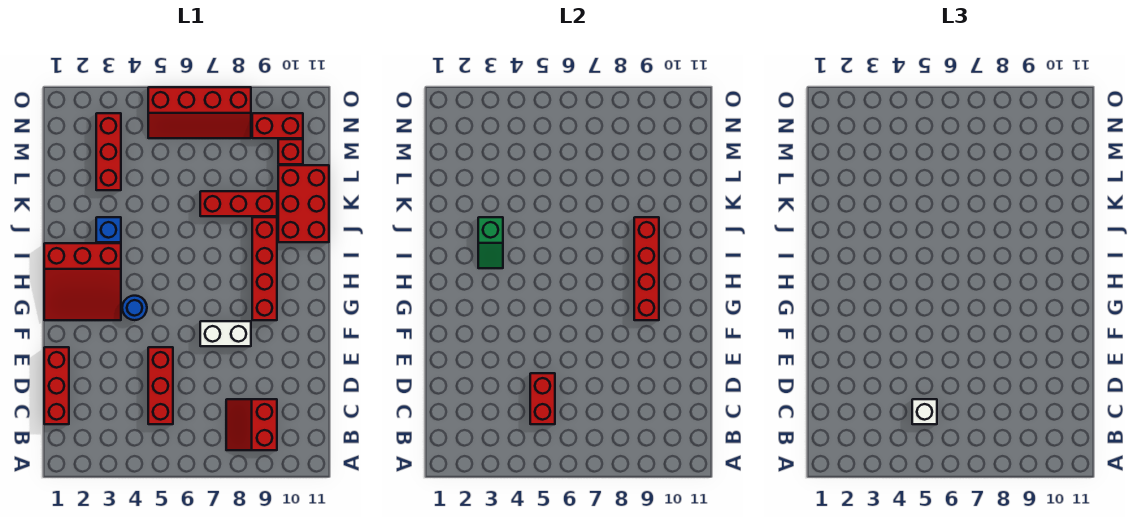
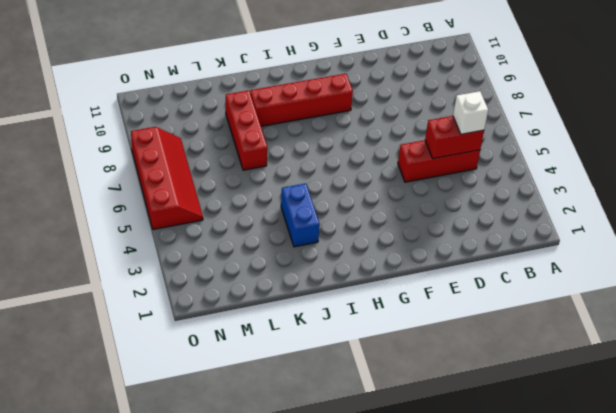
blue 1x2 brick [281,183,320,247] -> blue 1x1 brick [96,217,121,242]
none -> red 2x2 slope [226,399,277,450]
none -> red 1x3 brick [44,347,69,424]
none -> white 1x2 brick [200,321,251,346]

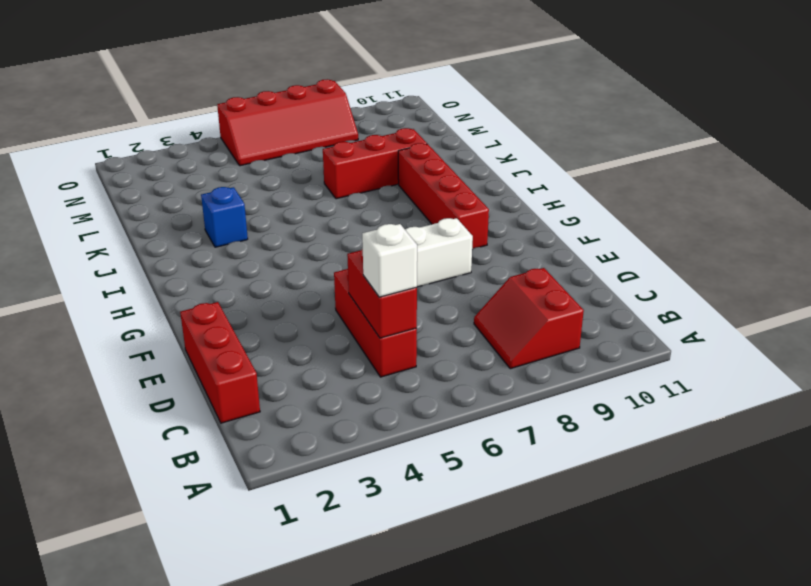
none -> red 3x3 slope [44,243,121,320]
none -> blue 1x1 round brick [122,296,147,320]
none -> red 2x3 brick [278,165,329,242]

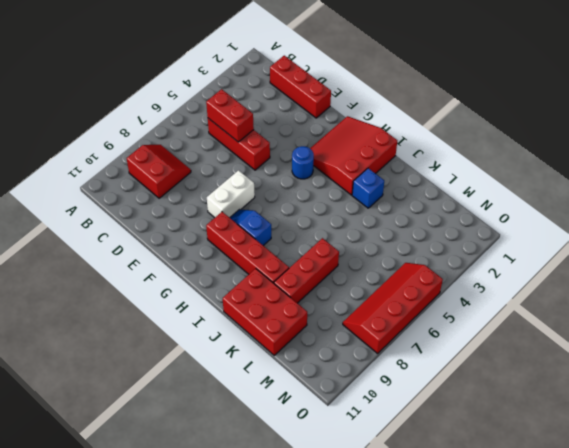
blue 1x2 slope [230,209,271,246] -> none
none -> red 1x3 brick [96,113,121,190]
none -> red 1x1 brick [278,139,303,164]
none -> red 1x2 brick [252,113,303,138]

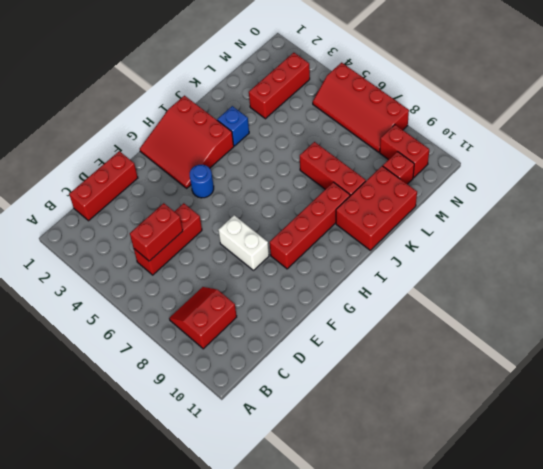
none -> red 1x4 brick [634,217,659,320]
none -> green 1x2 slope [478,217,503,268]
none -> white 1x1 brick [912,399,937,424]

